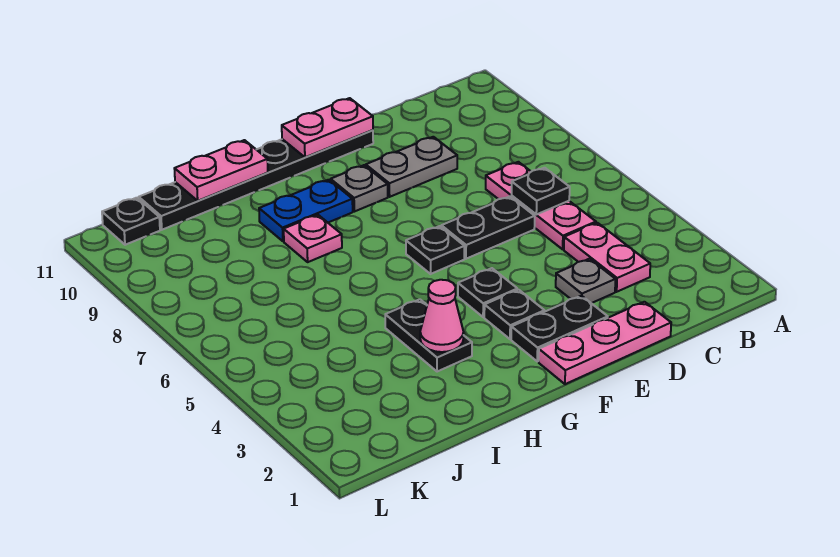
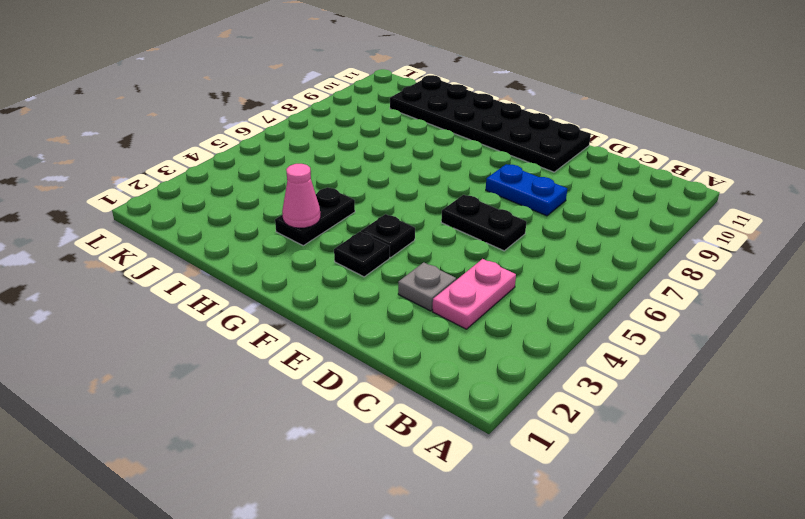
blue 1x2 plate [486,164,567,216] -> blue 1x2 plate moved to [259,180,353,241]
black 2x6 plate [390,75,591,172] -> black 1x6 plate [139,130,373,230]
none -> pink 1x3 plate [486,162,596,249]
none -> pink 1x3 plate [539,302,671,384]
none -> grey 1x2 plate [366,137,457,197]

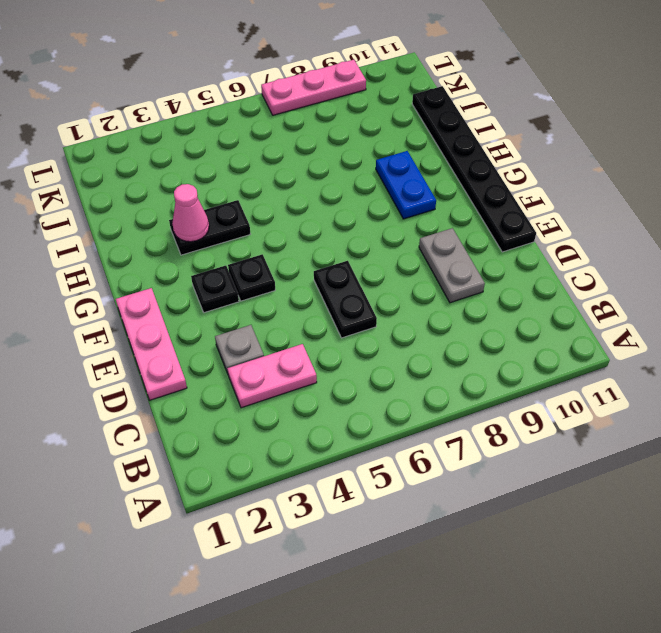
pink 1x3 plate [261,60,366,115] -> pink 1x3 plate moved to [486,162,596,249]
none -> black 1x2 plate [511,296,608,361]
none -> black 1x1 plate [406,226,464,274]
none -> grey 1x1 plate [331,165,388,212]

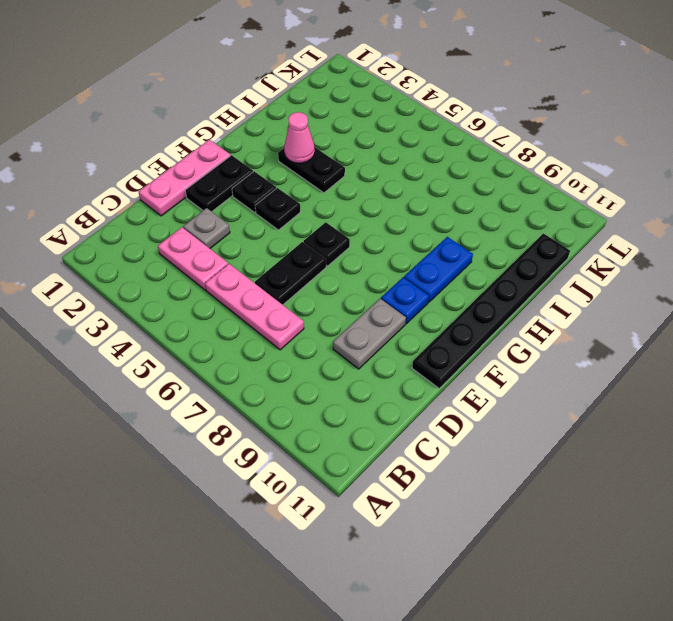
blue 1x1 plate [381,277,429,324] -> grey 1x1 plate [331,165,388,212]
none -> pink 1x1 plate [284,215,342,262]
none -> black 1x1 plate [102,198,160,245]
none -> black 1x1 plate [512,168,570,214]

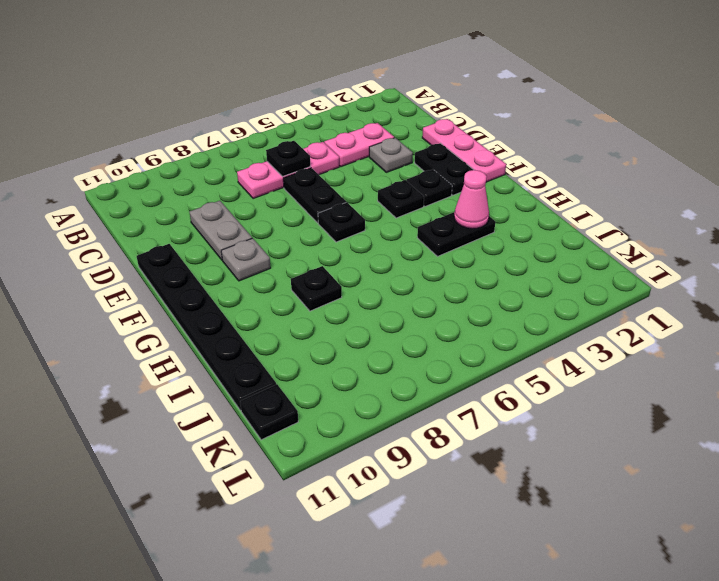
black 1x1 plate [291,266,342,311] -> pink 1x1 plate [284,215,342,262]
none -> blue 1x2 plate [259,180,353,241]
none -> pink 1x2 plate [282,98,373,157]
none -> pink 1x2 plate [174,140,268,201]

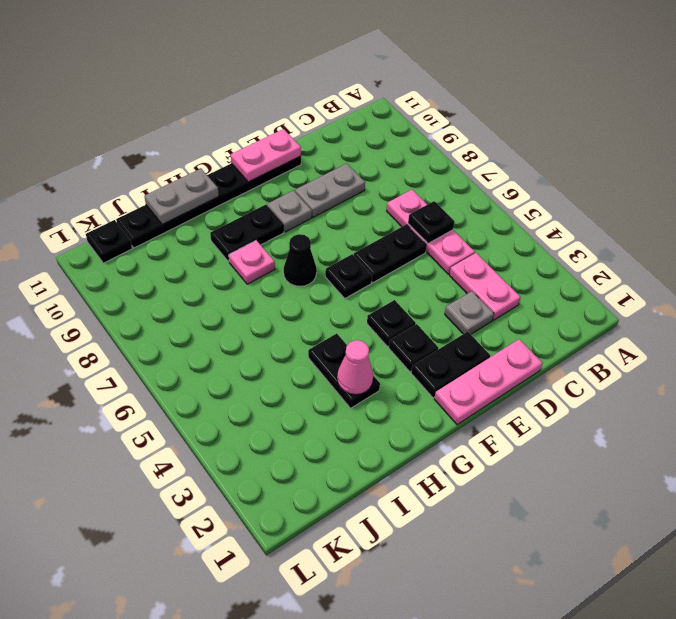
black 1x1 cone [284,234,317,286] -> none
black 1x2 plate [210,205,284,262] -> blue 1x2 plate [259,180,353,241]
grey 1x2 plate [144,169,219,224] -> pink 1x2 plate [174,140,268,201]

